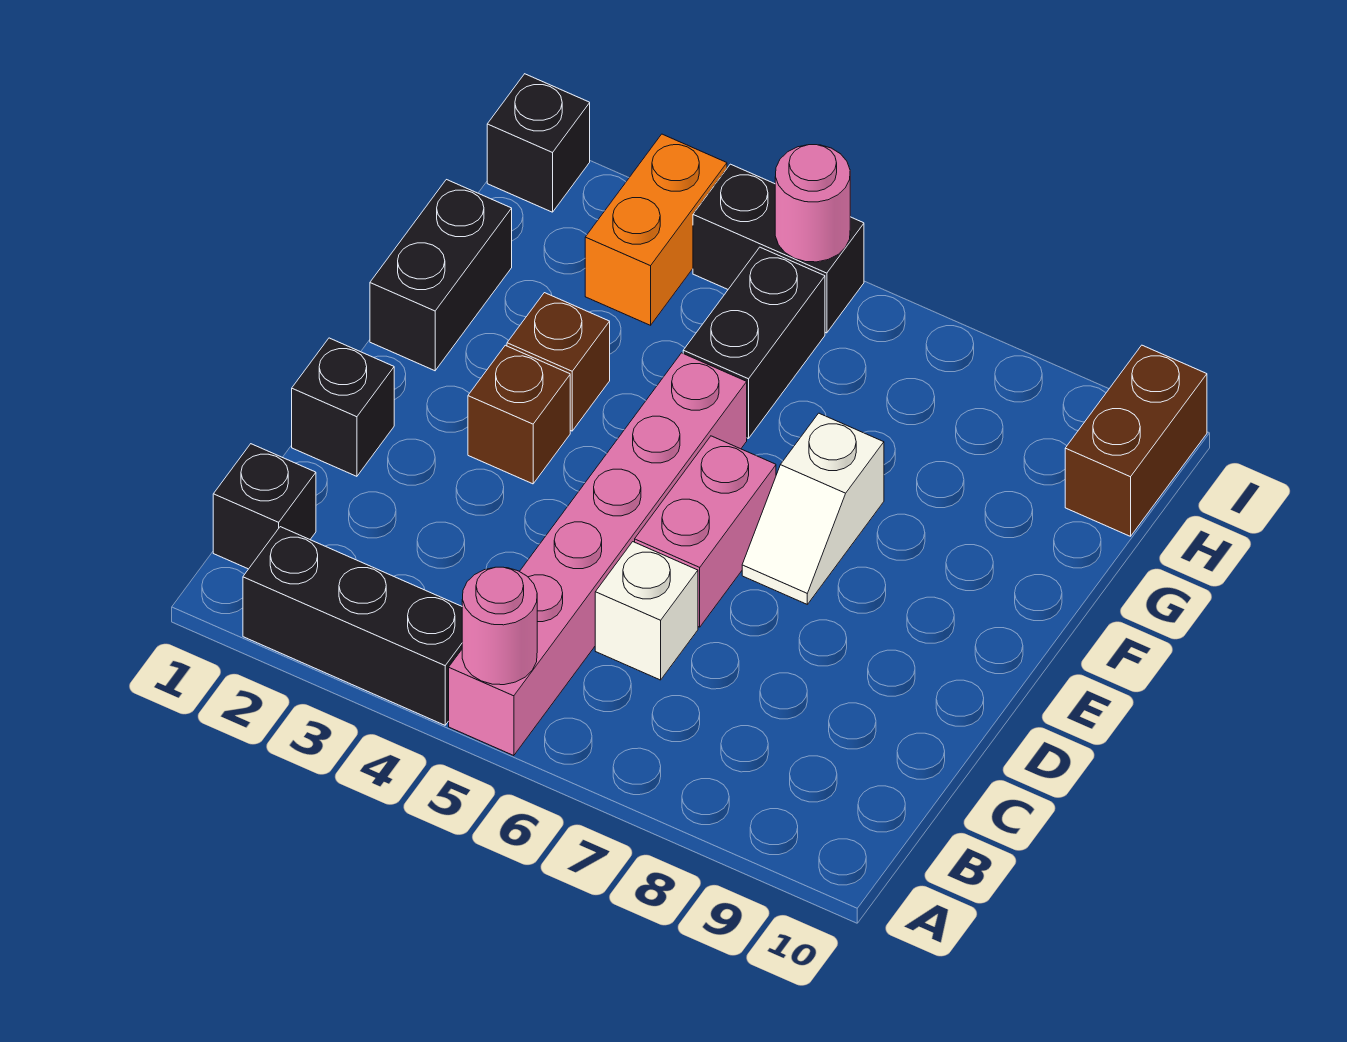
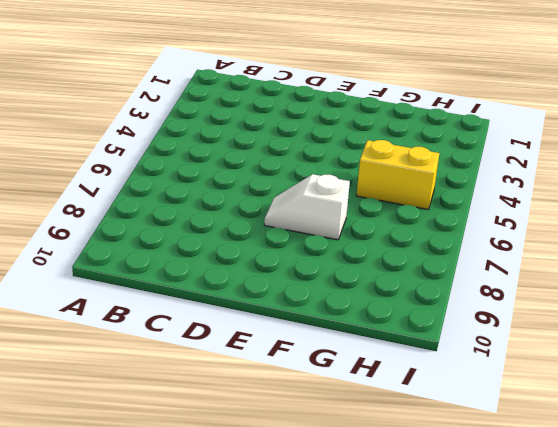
yellow 1x2 brick [356,140,439,209] -> black 1x2 brick [683,247,825,439]
none -> black 1x3 brick [243,527,462,725]
none -> pink 1x6 brick [449,353,747,756]
none -> black 1x1 brick [213,444,316,569]

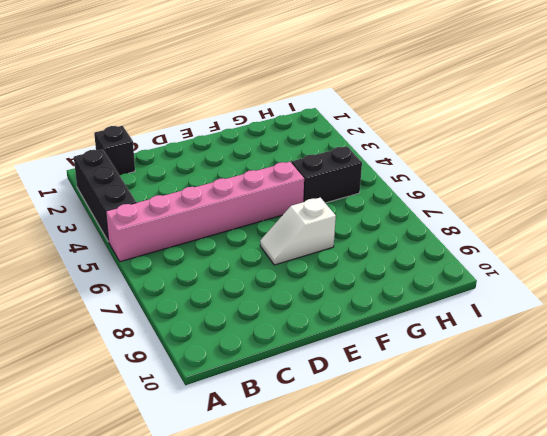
none -> white 1x1 brick [595,542,698,680]
none -> black 1x1 brick [292,338,394,476]
none -> pink 1x2 brick [635,436,776,627]

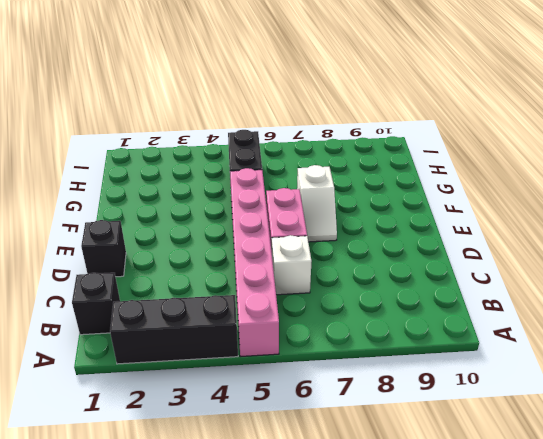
none -> brown 1x1 brick [468,345,570,484]
none -> black 1x2 brick [370,180,512,371]
none -> brown 1x1 brick [507,293,610,431]

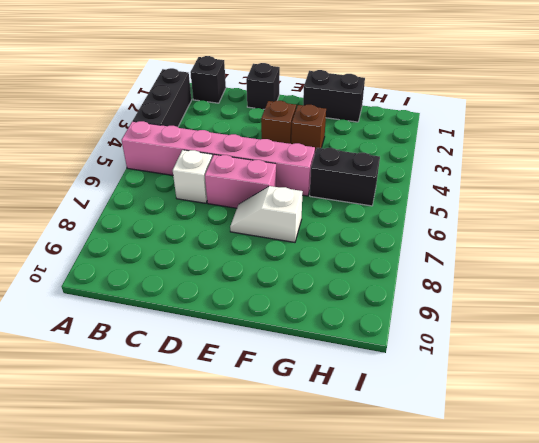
none -> orange 1x2 brick [585,134,727,325]
none -> brown 1x2 brick [1065,345,1207,536]
none -> black 1x1 brick [487,74,590,212]

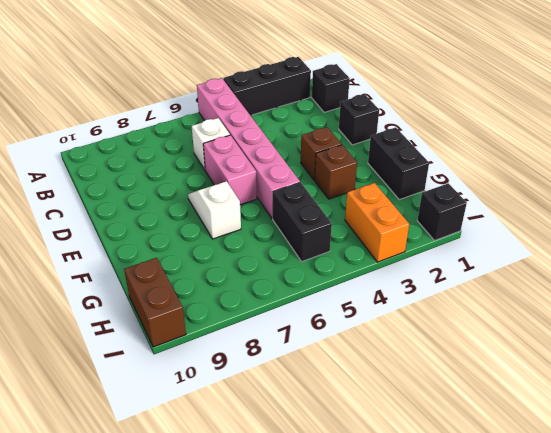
none -> black 1x2 brick [693,164,864,333]
none -> pink 1x1 round brick [462,567,537,685]
none -> pink 1x1 round brick [775,145,850,262]

